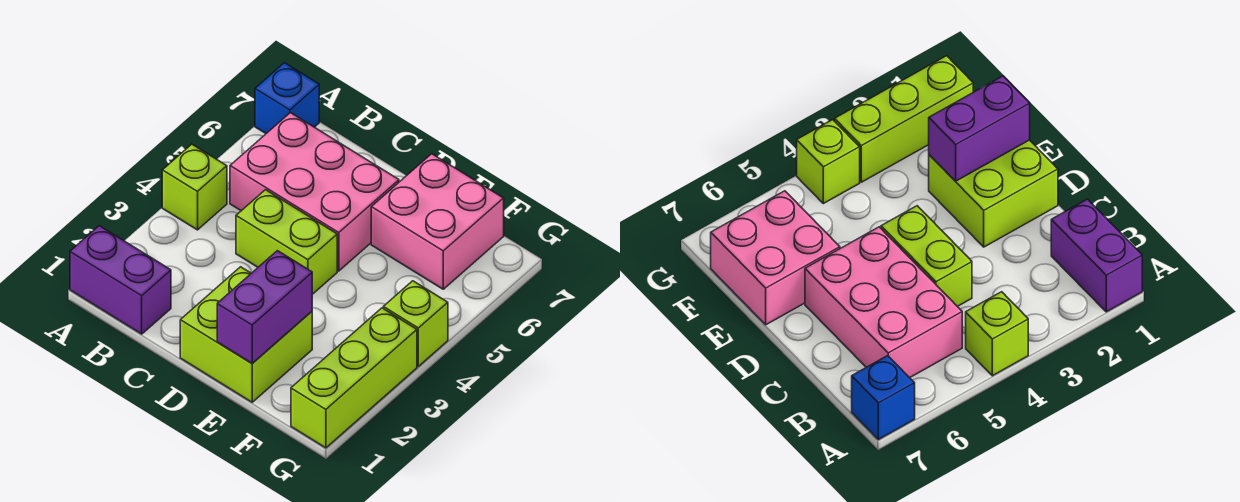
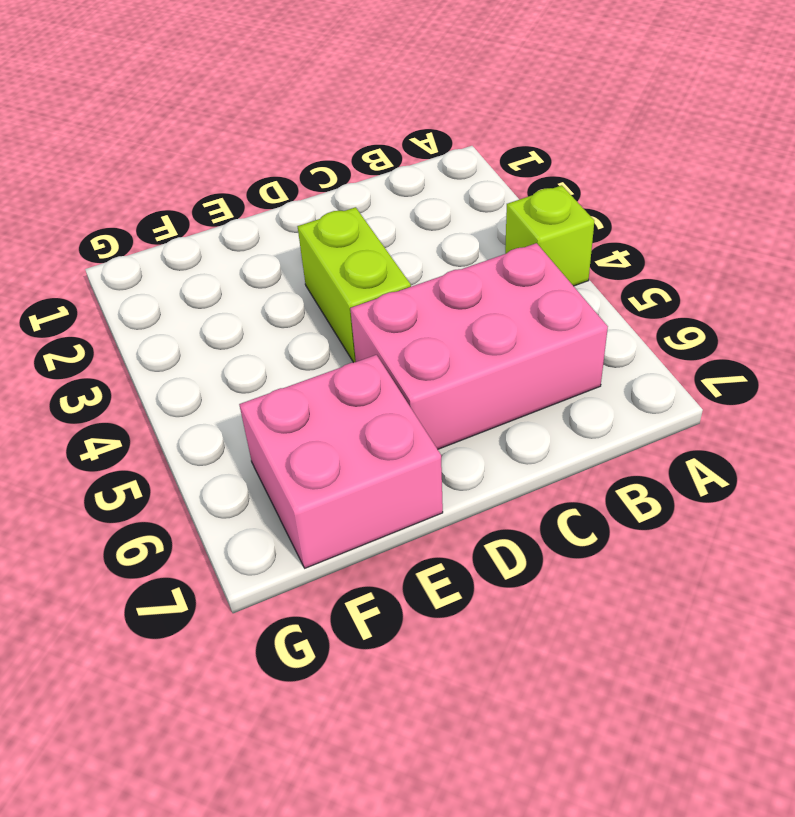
lime 1x2 brick [298,207,411,362] -> lime 1x2 brick turned to [236,190,337,294]
none -> purple 1x2 brick [70,226,171,334]
none -> blue 1x1 brick [255,63,319,133]

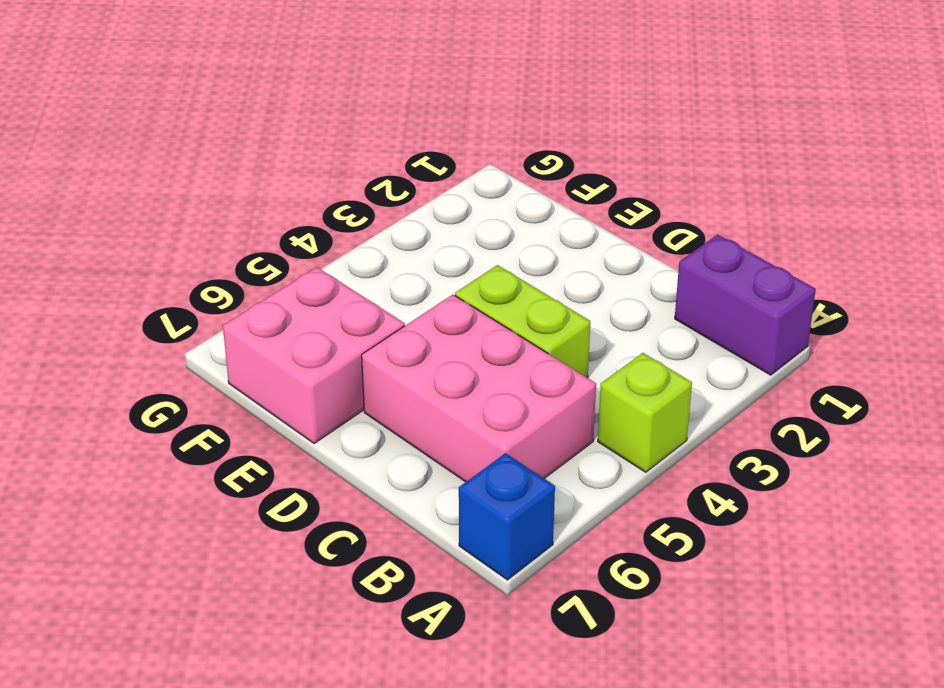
none -> lime 2x2 brick [180,267,312,402]
none -> lime 1x3 brick [291,308,417,448]

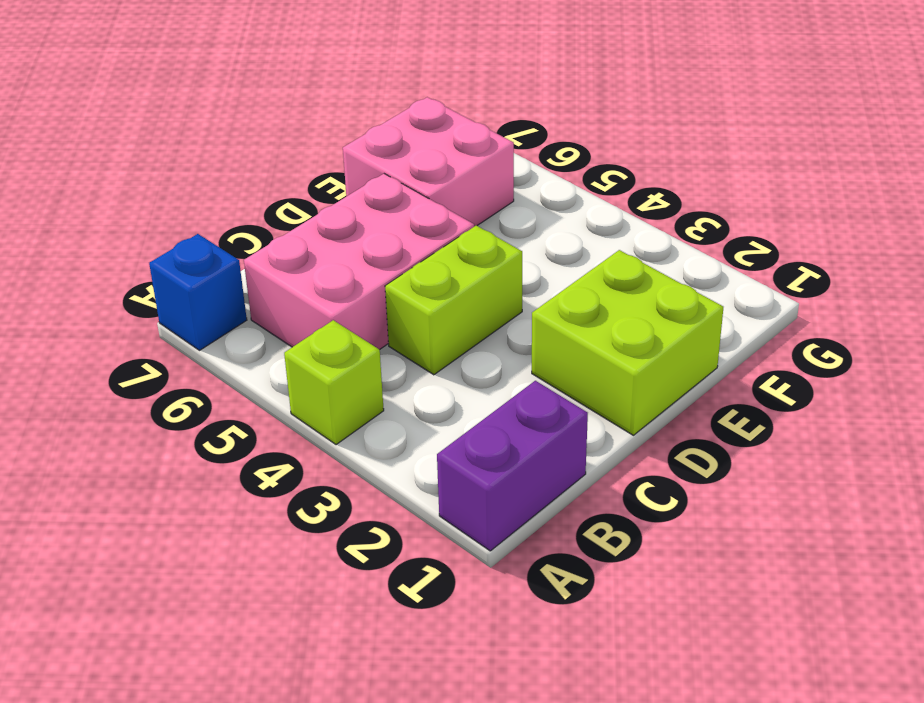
none -> lime 1x3 brick [291,308,417,448]
none -> lime 1x1 brick [383,281,448,366]

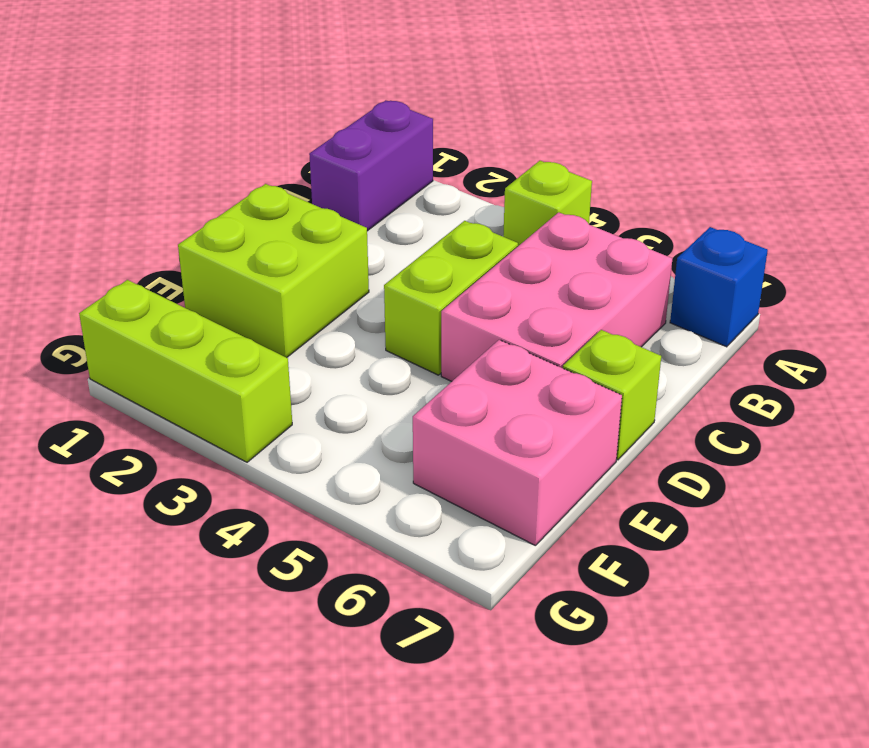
lime 1x1 brick [563,330,661,460] -> lime 1x1 brick moved to [383,281,448,366]
none -> purple 1x2 brick [217,251,312,363]

